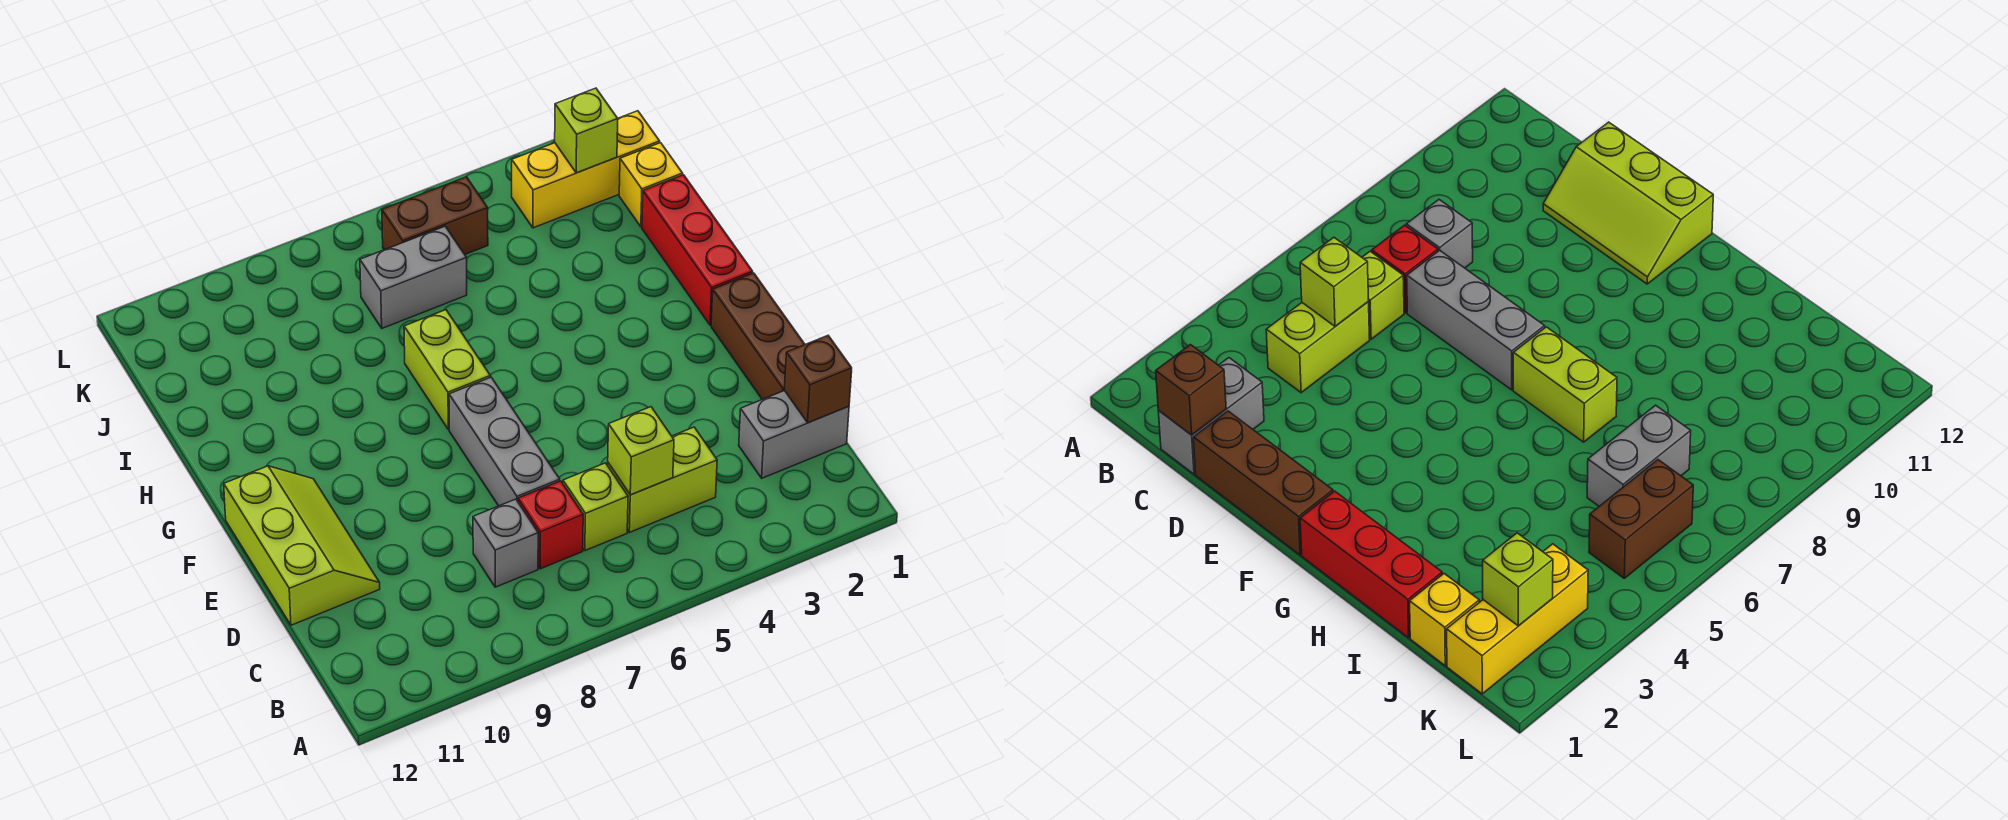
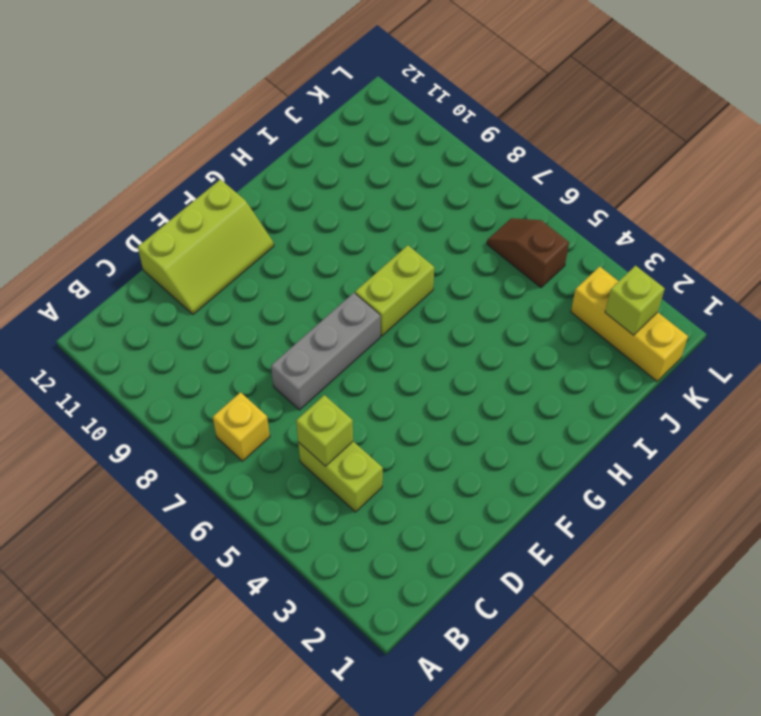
yellow 1x1 brick [213,392,270,461] -> yellow 1x1 brick moved to [619,143,683,227]
brown 1x2 slope [487,218,569,288] -> brown 1x2 brick [382,177,488,254]
none -> grey 1x2 brick [739,391,849,478]
none -> lime 1x1 brick [563,463,628,551]
none -> red 1x1 brick [518,481,583,569]

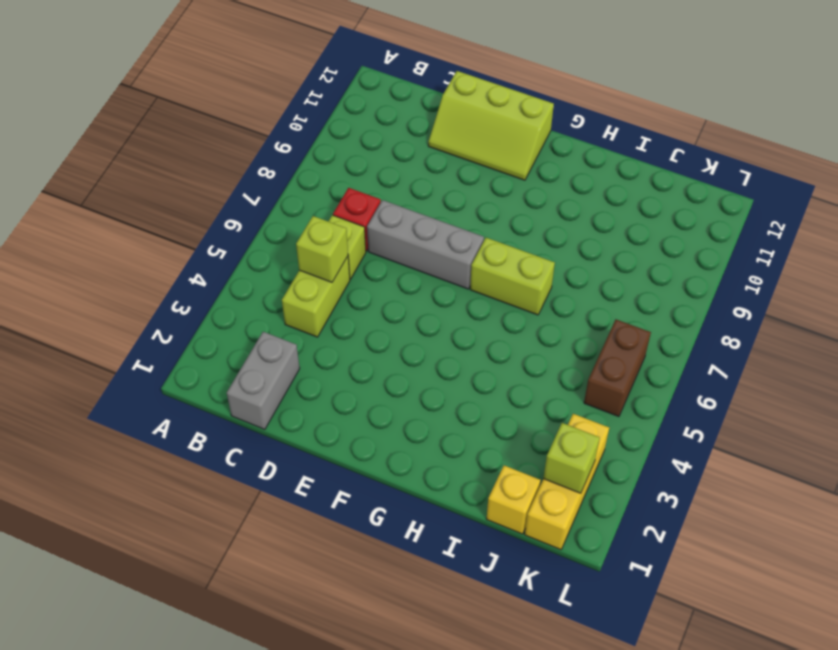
none -> grey 1x1 brick [473,499,538,587]
none -> brown 1x3 brick [711,273,805,399]
none -> red 1x3 brick [642,175,753,325]

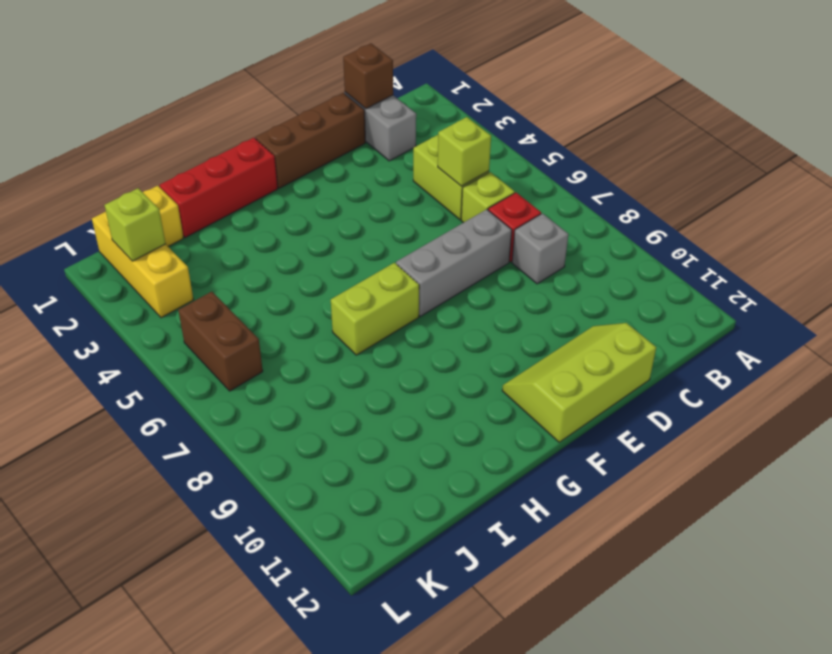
none -> grey 1x2 brick [360,226,467,328]

